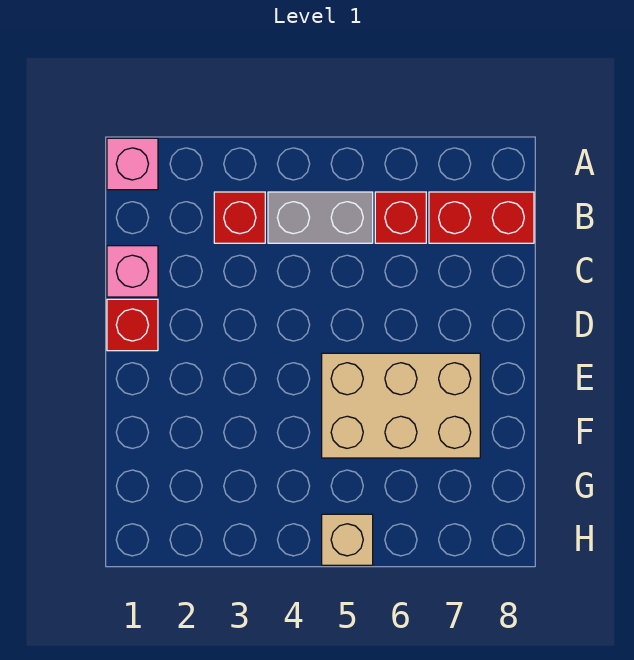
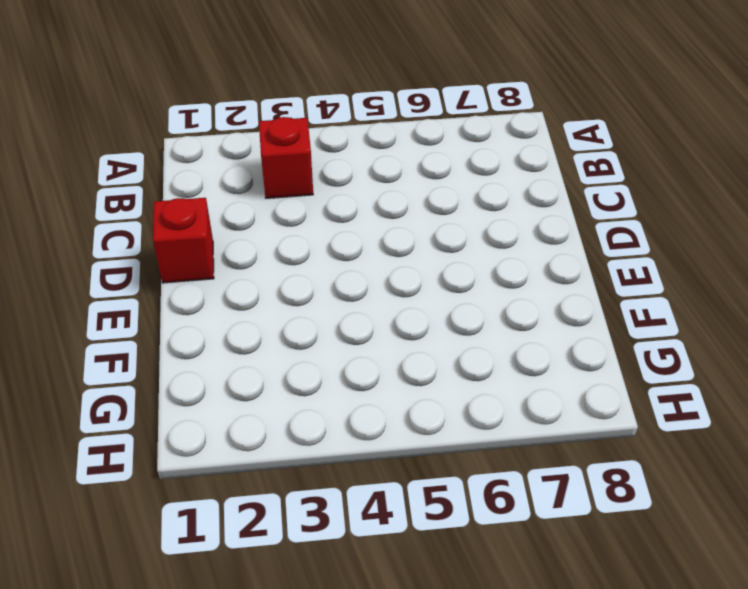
none -> pink 1x1 brick [107,138,158,190]
none -> grey 1x2 brick [268,192,373,243]

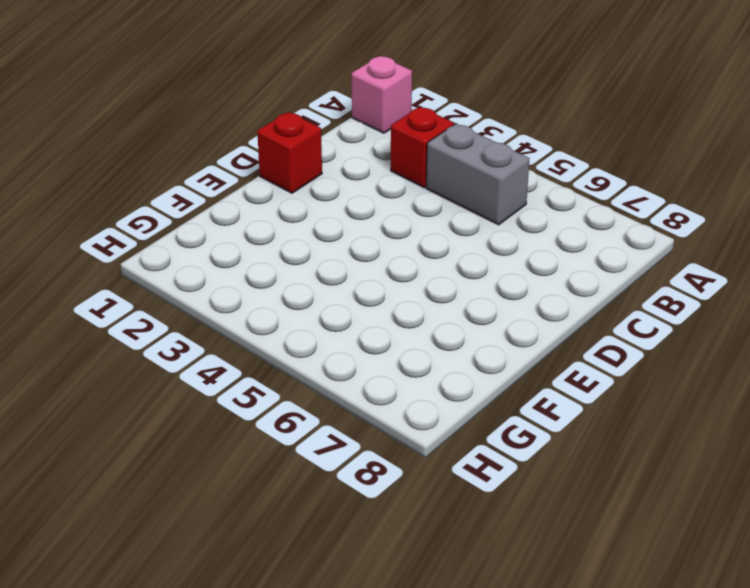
none -> red 1x1 brick [375,192,426,243]
none -> red 1x2 brick [429,192,534,243]

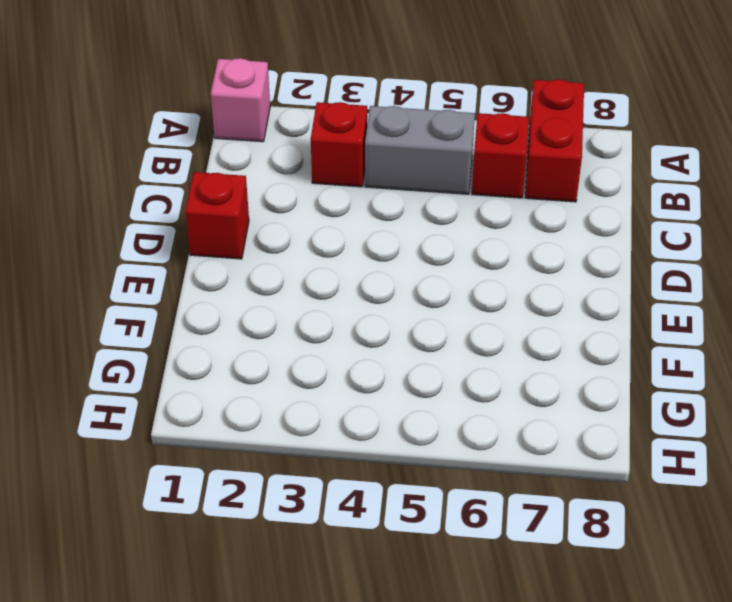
red 1x2 brick [525,80,584,202] -> red 1x2 brick turned to [429,192,534,243]
none -> pink 1x1 brick [107,246,158,297]
none -> tan 2x3 brick [322,353,480,458]

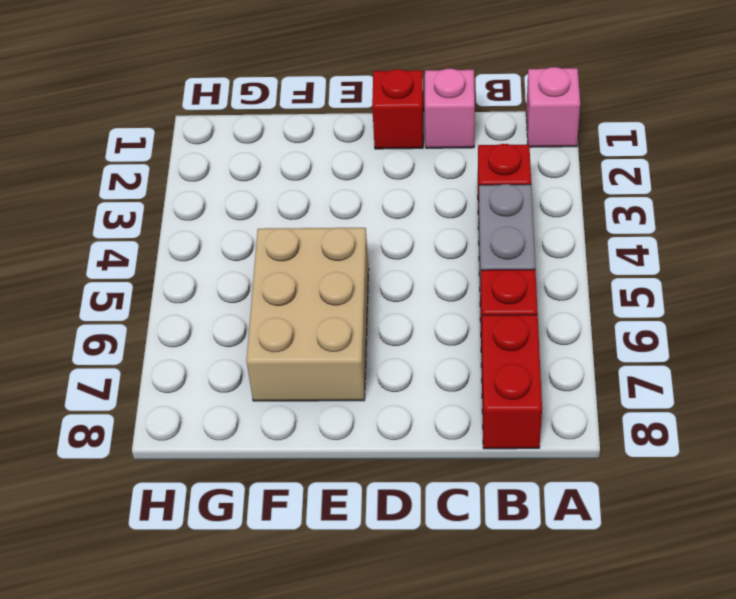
none -> tan 1x1 brick [322,514,373,565]

